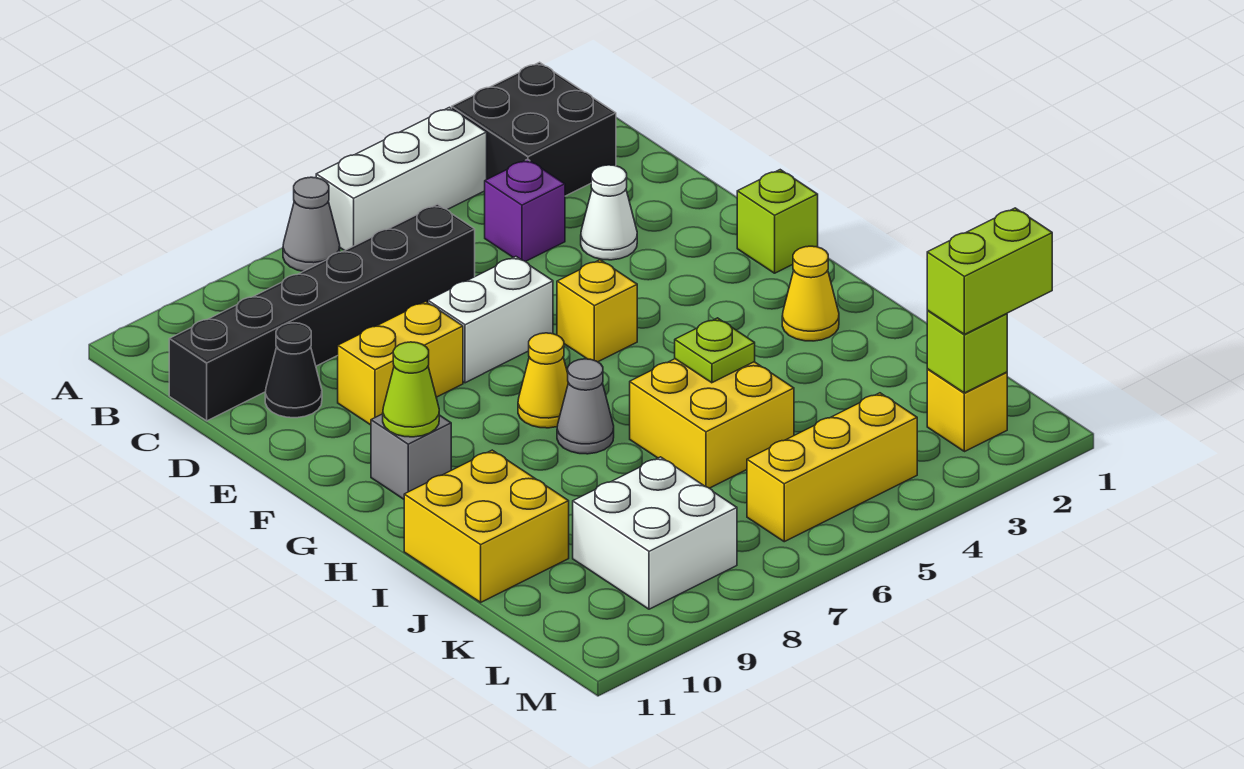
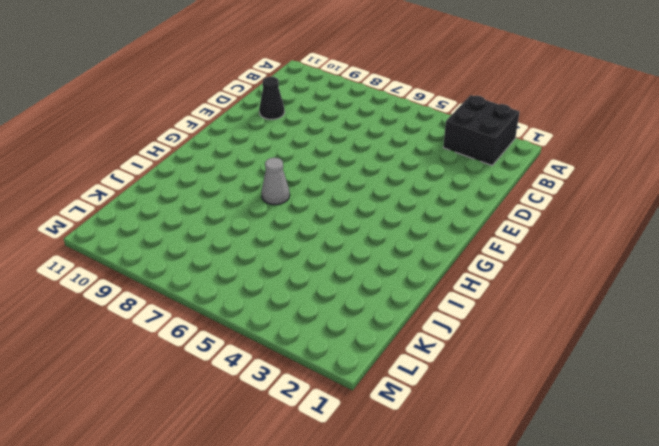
none -> white 1x3 brick [316,107,487,251]
none -> grey 1x1 cone [283,177,340,271]
none -> purple 1x1 brick [485,159,565,262]

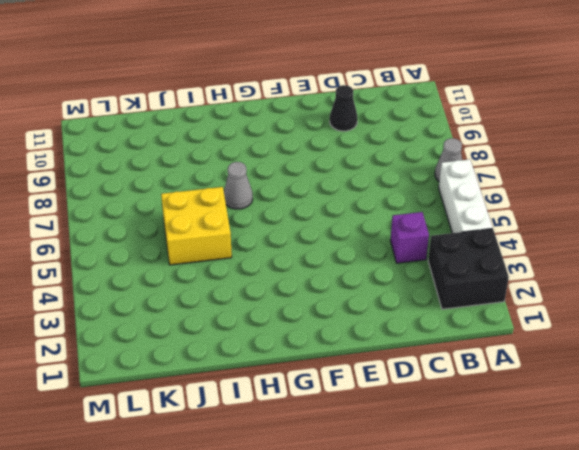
none -> black 1x6 brick [169,204,475,421]
none -> white 1x1 cone [581,165,637,260]
none -> white 1x2 brick [428,256,553,383]

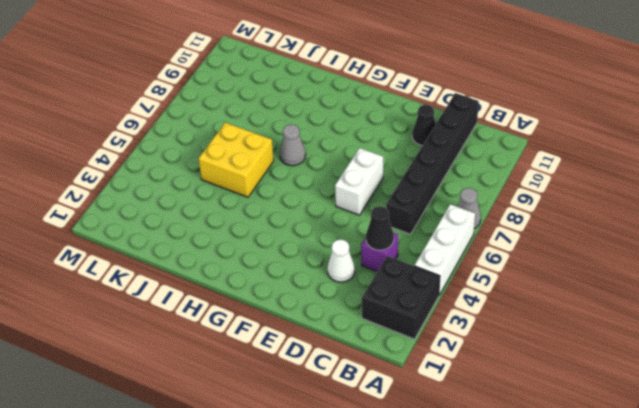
black 1x1 cone [366,206,394,250] -> none
none -> yellow 1x2 brick [338,301,463,425]
none -> lime 1x1 brick [737,170,818,273]
none -> yellow 1x1 brick [557,260,637,362]

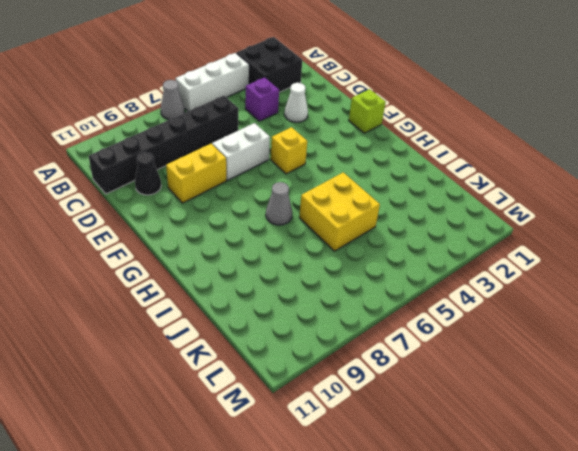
none -> yellow 1x1 cone [518,333,568,428]
none -> grey 1x1 brick [371,414,451,499]
none -> yellow 1x1 cone [782,246,839,341]

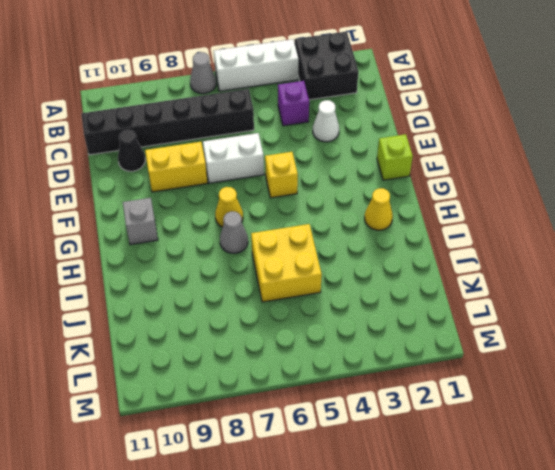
none -> yellow 2x2 brick [404,450,569,602]
none -> white 2x2 brick [573,457,737,609]
none -> yellow 1x1 brick [927,369,1007,452]

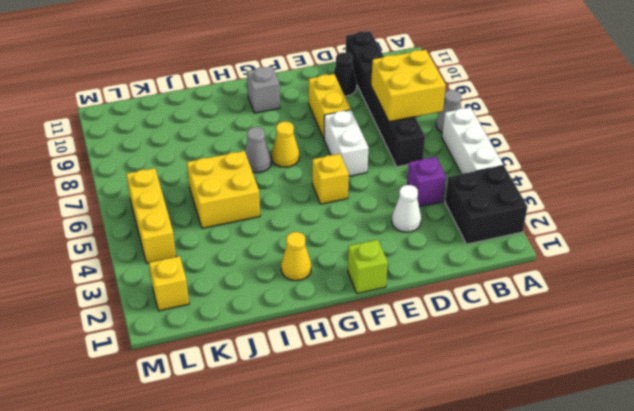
yellow 2x2 brick [371,50,446,122] -> yellow 2x2 brick moved to [404,450,569,602]
none -> white 2x2 brick [573,457,737,609]
none -> lime 1x1 cone [383,342,439,437]
none -> lime 1x1 plate [675,318,755,383]

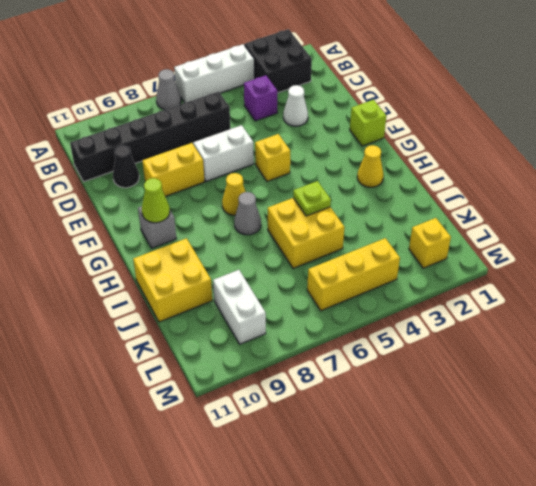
white 1x2 brick [213,270,266,344] -> white 2x2 brick [573,457,737,609]
none -> lime 1x1 brick [927,311,1007,393]
none -> lime 1x2 brick [927,208,1052,334]

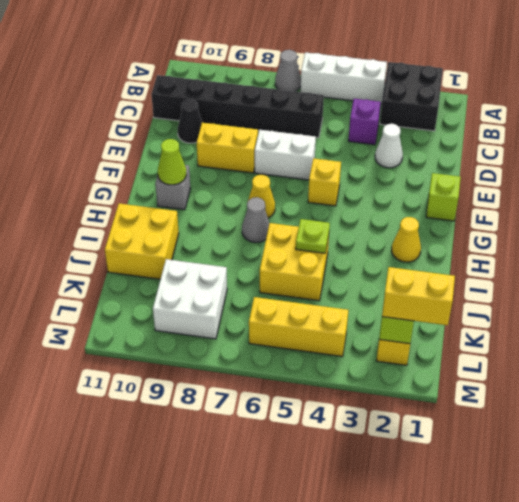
yellow 1x2 brick [382,267,455,325] -> lime 1x2 brick [927,208,1052,334]

